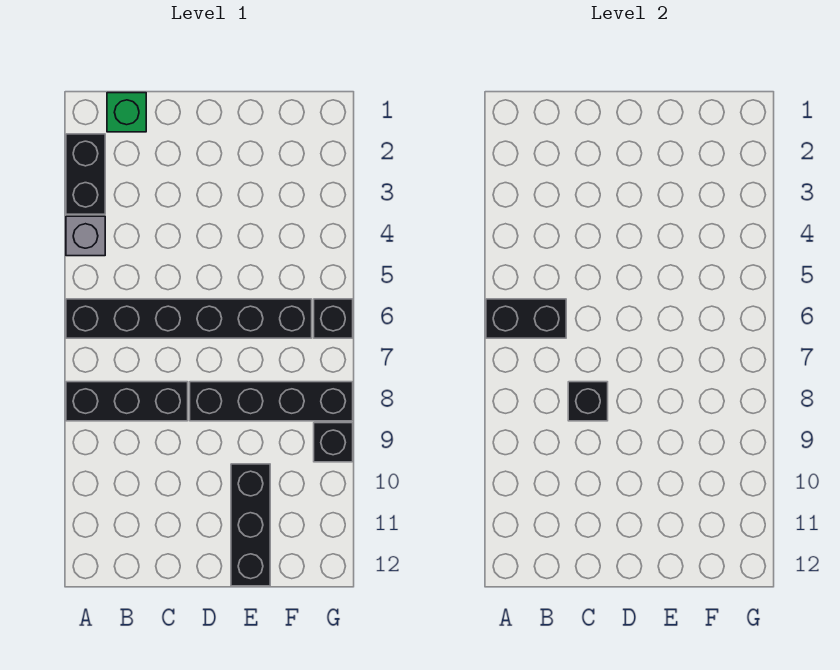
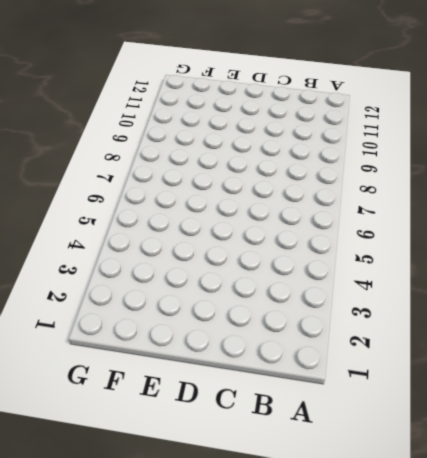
none -> black 1x2 brick [66,134,105,214]
none -> grey 1x1 brick [66,216,105,256]

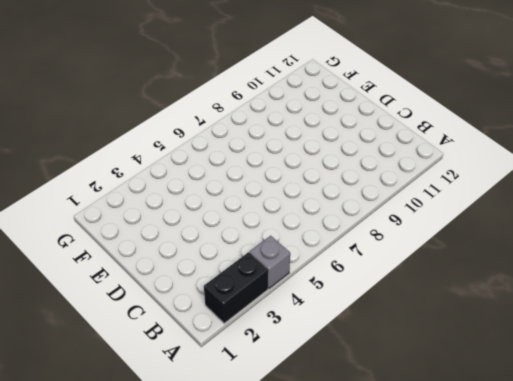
none -> black 1x6 brick [66,299,312,338]
none -> black 1x3 brick [66,382,188,421]

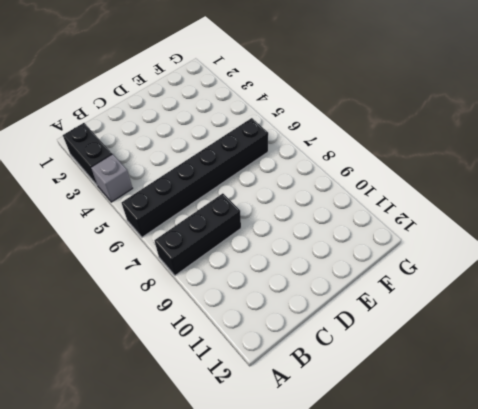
none -> green 1x1 brick [107,93,146,132]
none -> black 1x4 brick [190,382,353,421]

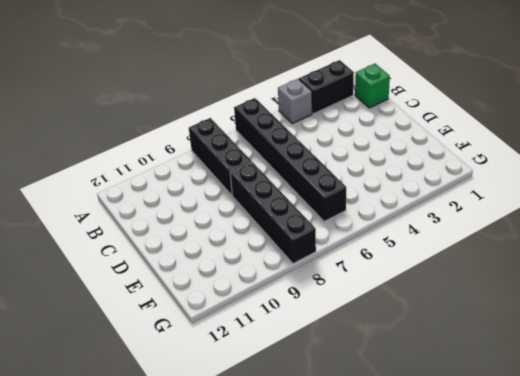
none -> black 1x3 brick [231,464,270,586]
none -> black 1x1 brick [314,299,353,338]

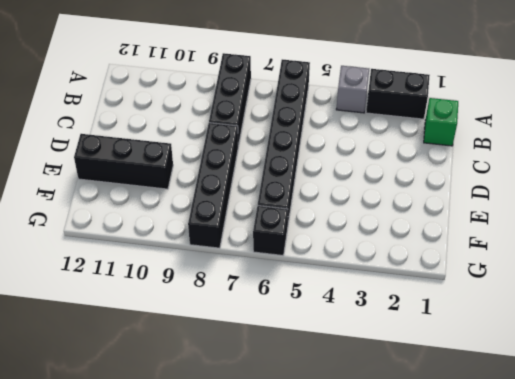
none -> black 1x1 brick [314,423,353,462]
none -> black 1x2 brick [486,299,566,338]

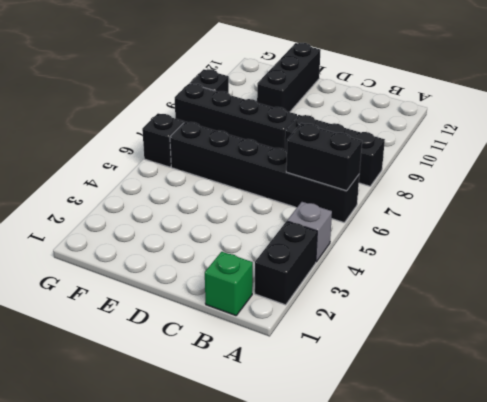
none -> black 1x1 brick [568,382,608,421]

